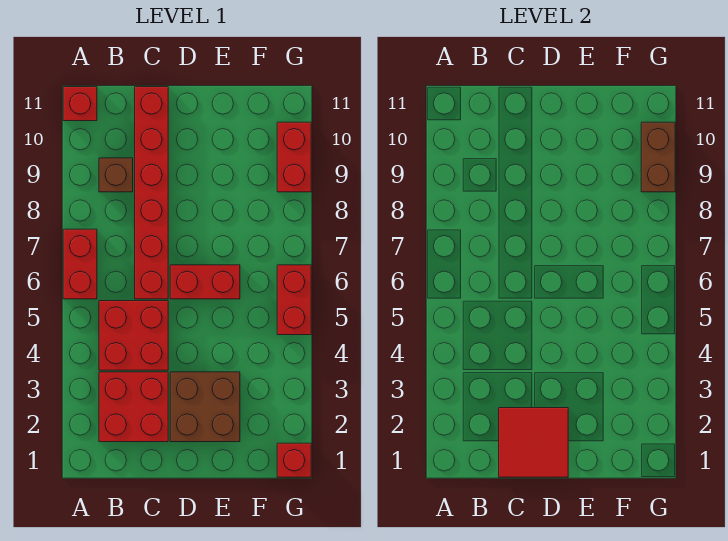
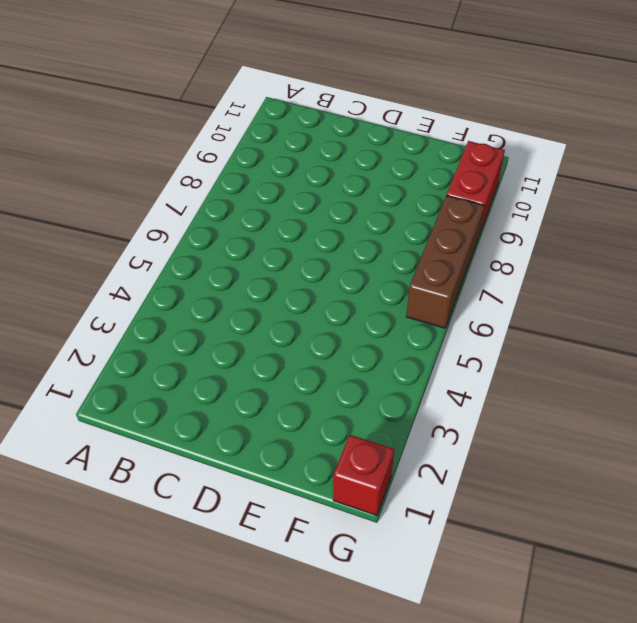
brown 1x3 brick [406,196,484,328] -> red 1x2 brick [277,265,311,335]
none -> red 1x2 brick [63,229,97,299]
none -> red 1x1 brick [63,87,97,121]
none -> red 2x2 brick [99,372,168,442]

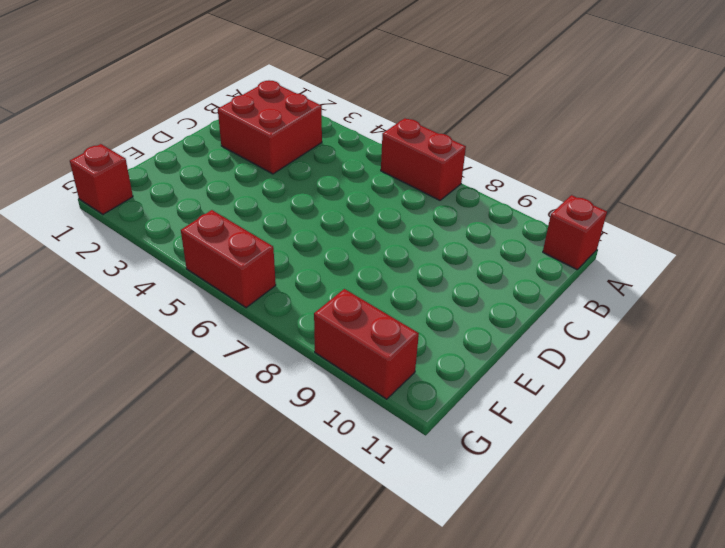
none -> red 2x2 brick [99,301,168,370]
none -> brown 1x1 brick [99,158,133,192]
none -> red 1x6 brick [135,87,168,299]

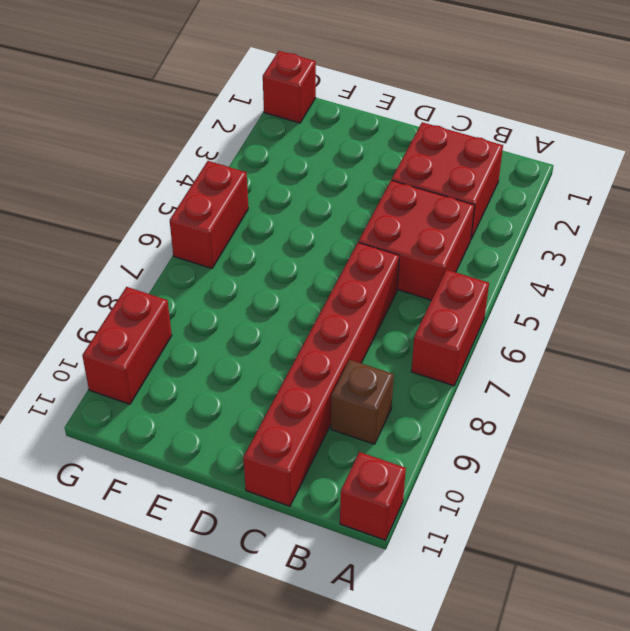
none -> brown 2x2 brick [170,372,240,442]
none -> red 1x2 brick [170,265,240,299]
none -> red 2x2 tile [499,408,568,477]

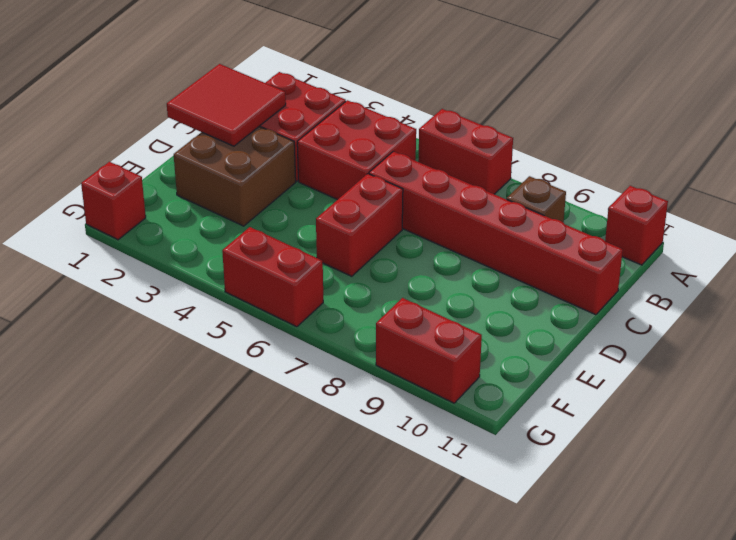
none -> brown 1x2 brick [641,122,675,192]

